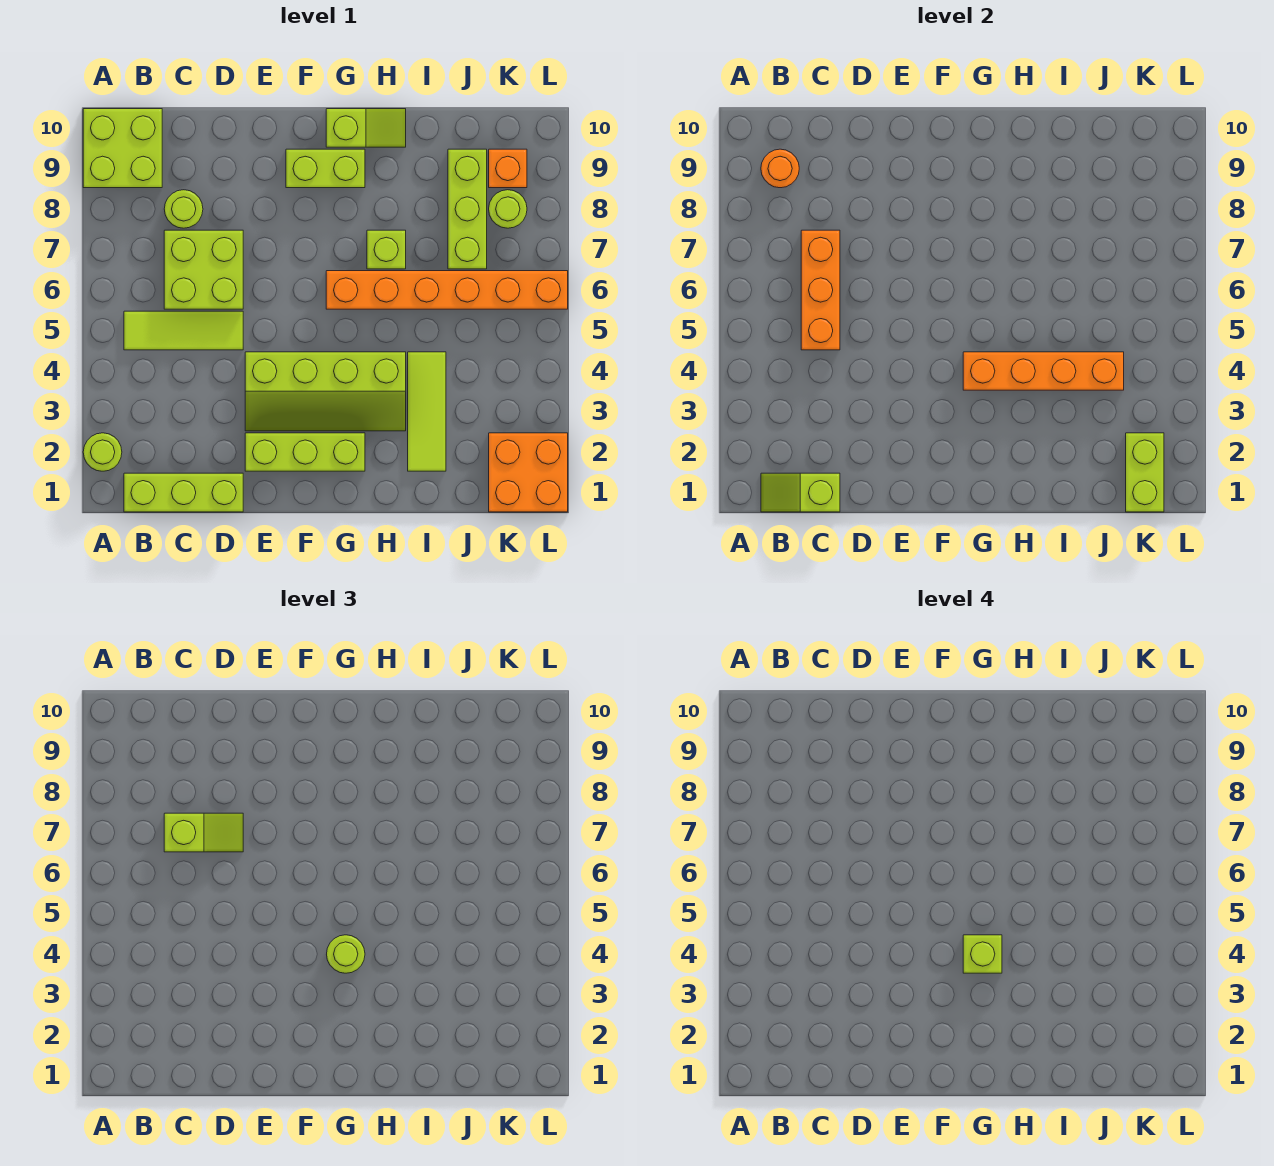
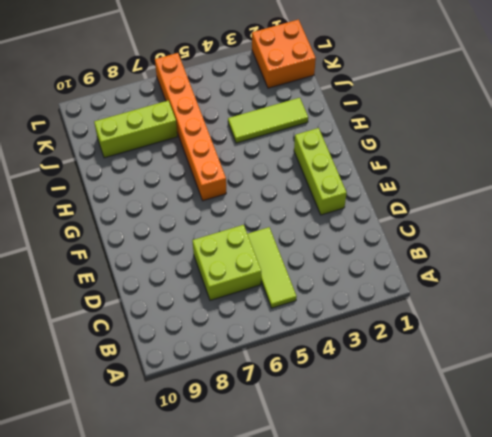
none -> lime 1x1 round brick [83,433,122,471]
none -> lime 2x2 brick [83,109,162,188]
none -> lime 1x3 brick [124,473,243,512]

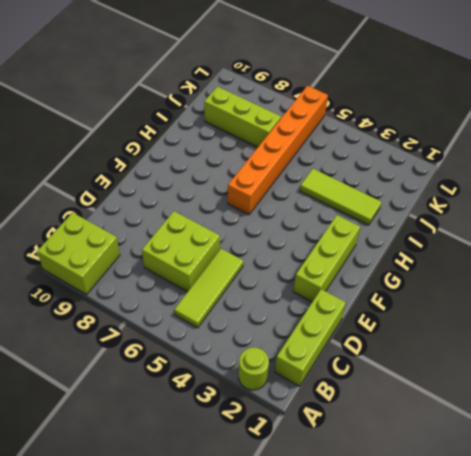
none -> lime 1x1 round brick [164,190,203,228]
none -> lime 2x4 slope [245,352,406,431]
none -> lime 1x2 brick [286,149,365,188]

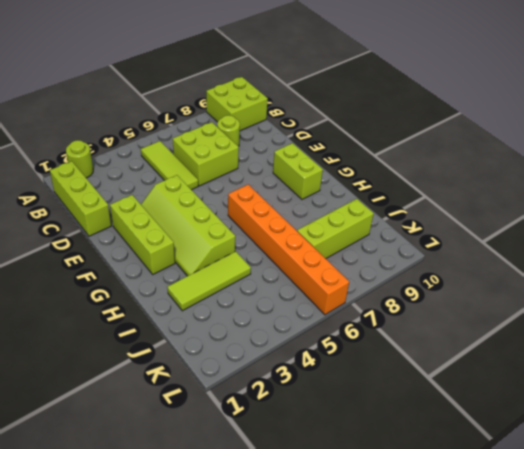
none -> lime 1x2 slope [326,109,406,147]
none -> lime 1x1 brick [367,230,406,269]
none -> orange 2x2 brick [489,433,568,512]

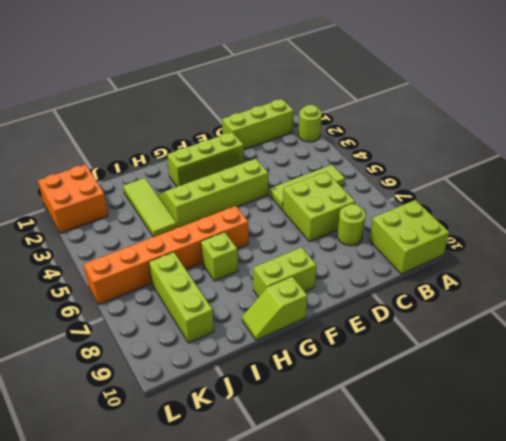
none -> lime 1x1 round brick [489,190,527,228]
none -> orange 1x1 brick [489,149,527,188]
none -> lime 1x2 slope [761,473,840,512]

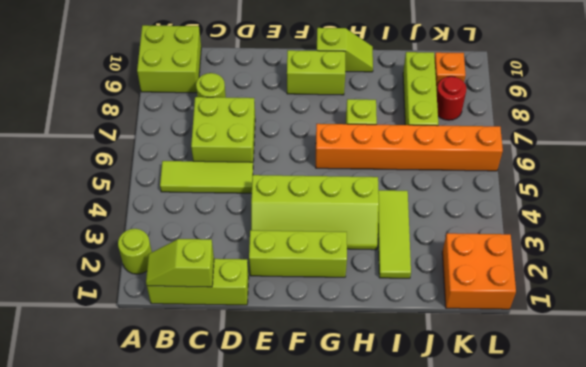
red 1x1 round brick [437,76,466,120] -> lime 1x1 round brick [489,190,527,228]
none -> orange 1x1 round brick [761,149,799,188]
none -> orange 1x3 brick [801,230,840,350]
none -> orange 1x4 brick [963,352,1124,390]

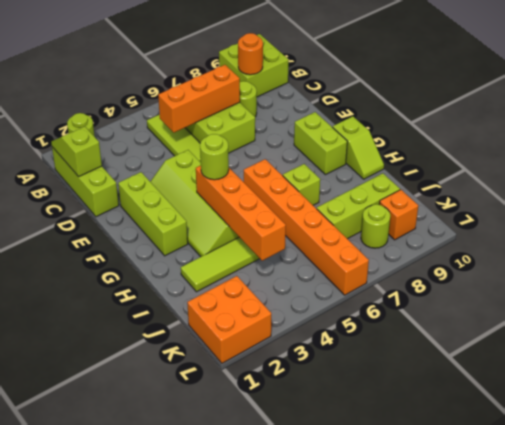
none -> lime 1x2 brick [1126,433,1164,512]
none -> lime 1x2 slope [164,813,243,852]
none -> lime 1x1 brick [963,935,1002,973]

